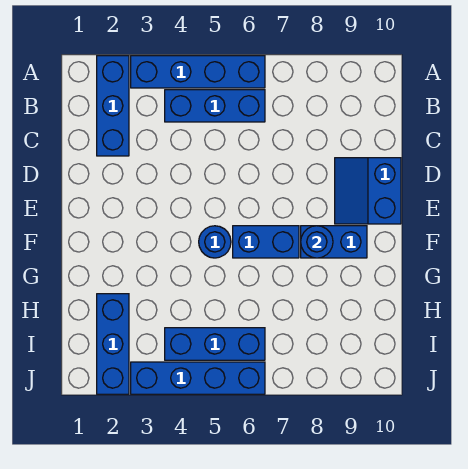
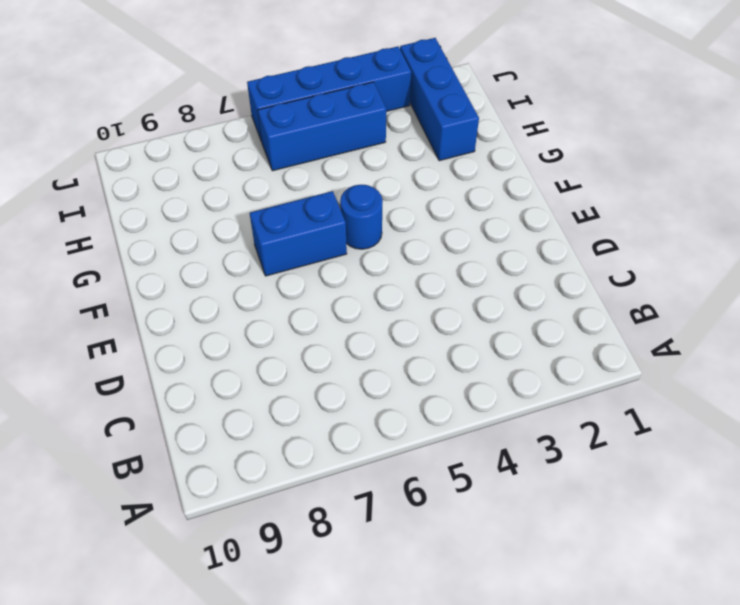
none -> blue 1x3 brick [97,56,129,156]
none -> blue 1x4 brick [131,56,265,88]

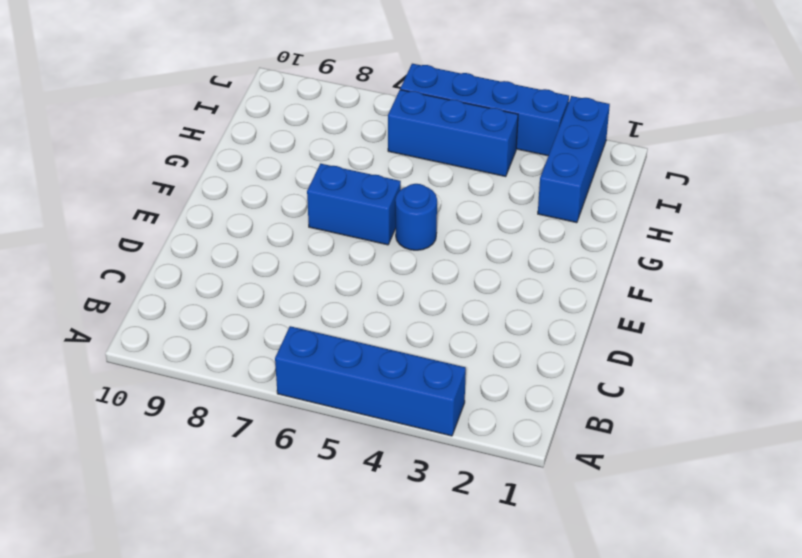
none -> blue 1x3 brick [97,56,129,156]
none -> blue 1x3 brick [165,90,265,122]

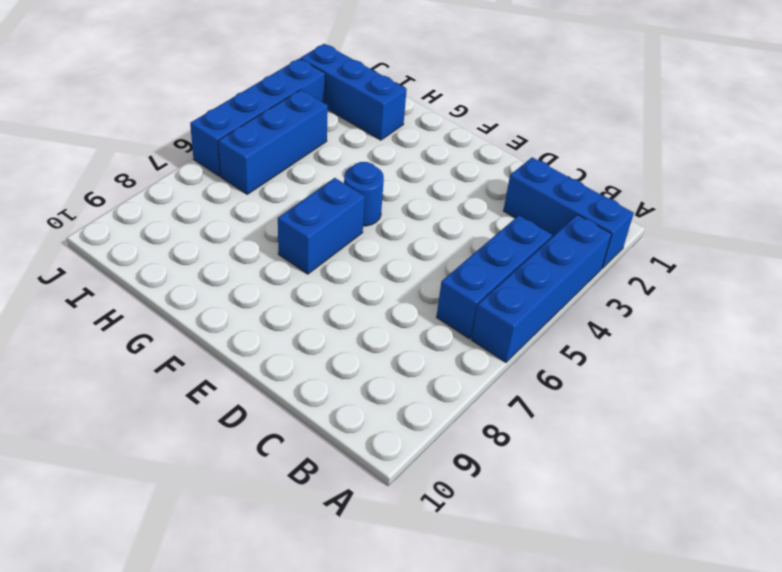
none -> blue 2x2 slope [335,158,401,224]
none -> blue 1x2 brick [301,226,367,258]

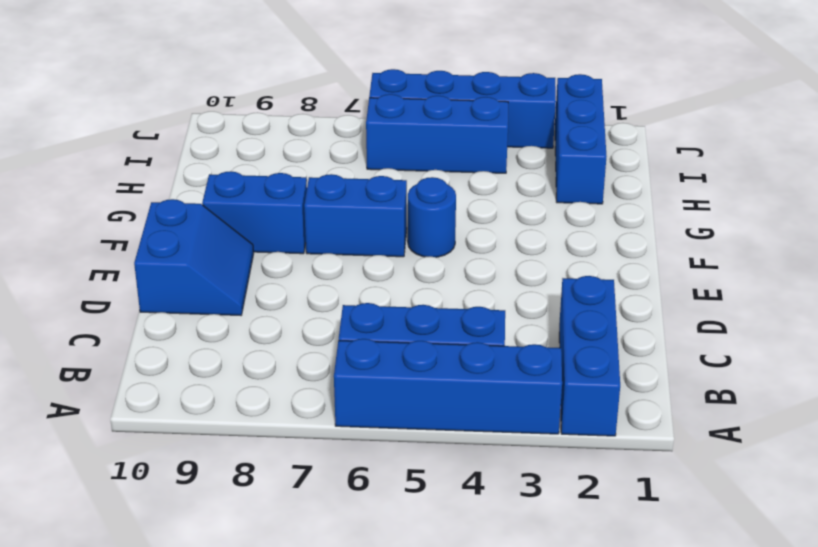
none -> blue 1x1 round brick [301,226,333,258]

